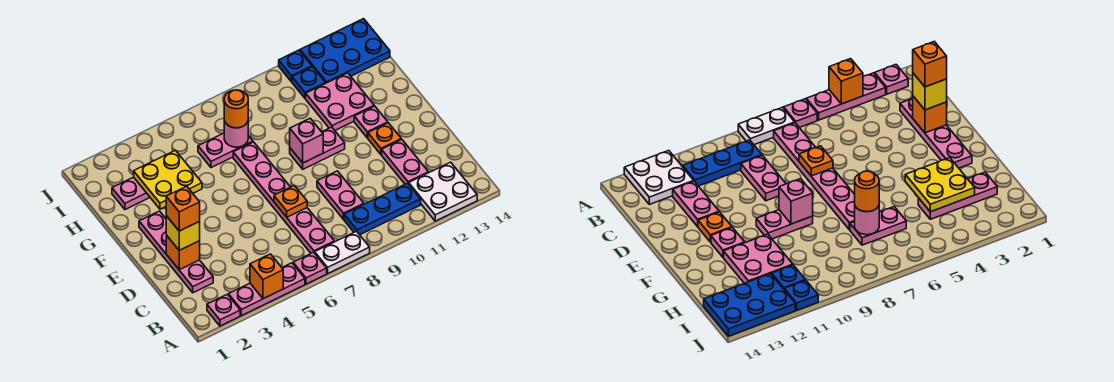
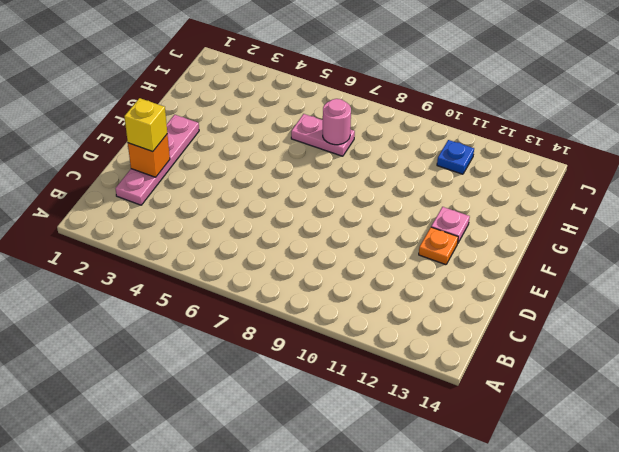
none -> pink 1x1 plate [207,294,240,326]
none -> pink 1x3 plate [229,263,305,316]
none -> pink 1x1 plate [293,252,327,284]

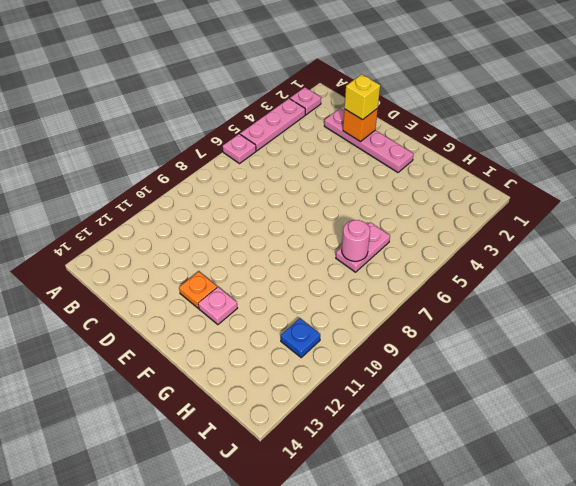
none -> white 1x2 plate [315,231,370,273]
none -> white 2x2 plate [409,162,477,221]
none -> pink 1x6 plate [233,142,334,253]

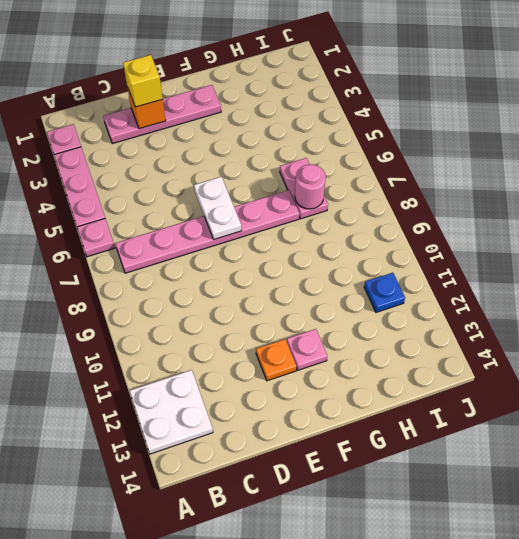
white 1x2 plate [194,177,241,240] -> white 1x2 plate moved to [315,231,370,273]
none -> blue 1x3 plate [344,183,421,235]
none -> pink 1x2 plate [317,171,364,219]
none -> pink 1x2 plate [382,139,429,184]

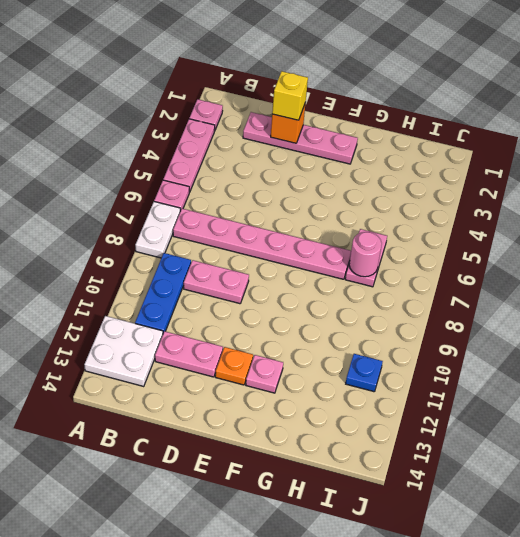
none -> pink 1x2 plate [290,127,345,169]
none -> pink 2x2 plate [306,73,374,130]
none -> pink 1x3 plate [112,177,150,210]

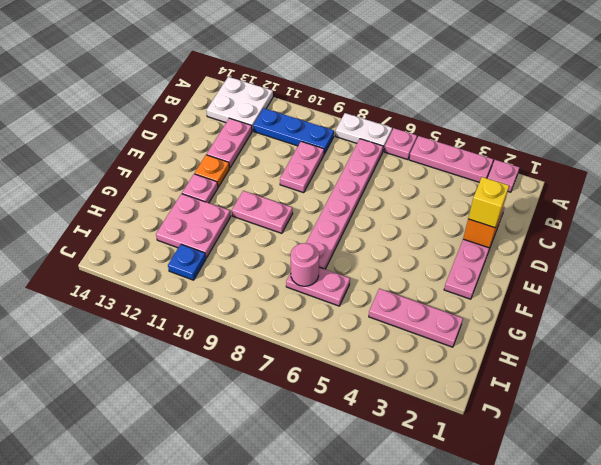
none -> blue 2x3 plate [300,19,390,83]
none -> blue 1x1 plate [279,50,312,82]
none -> orange 1x1 brick [250,254,283,299]

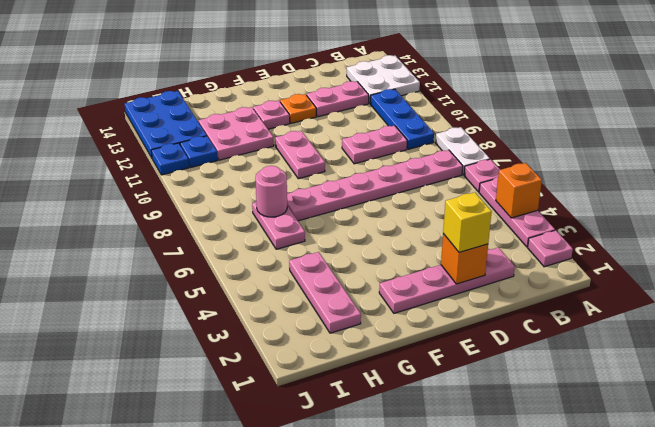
none -> orange 1x1 plate [274,185,307,217]
none -> pink 1x1 brick [290,118,323,163]
none -> yellow 2x2 plate [134,150,202,209]

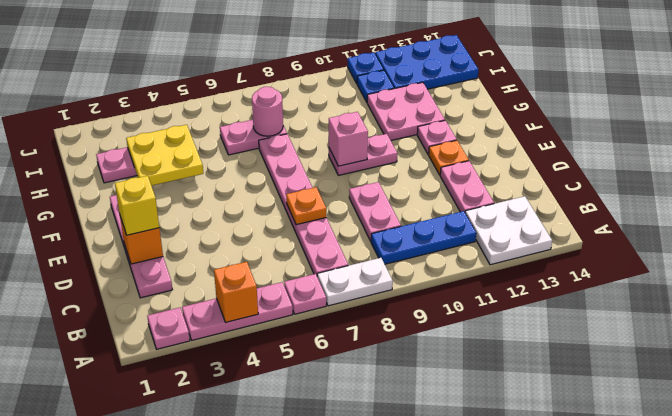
none -> orange 1x1 round brick [224,90,248,128]
none -> orange 1x1 brick [166,186,200,231]

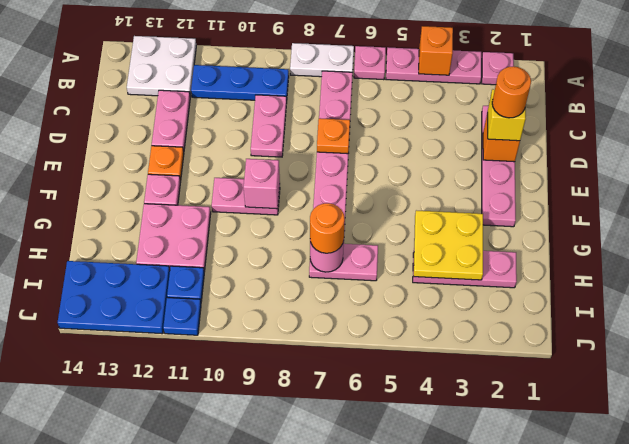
orange 1x1 round brick [492,66,531,118] -> orange 1x1 brick [166,186,200,231]

